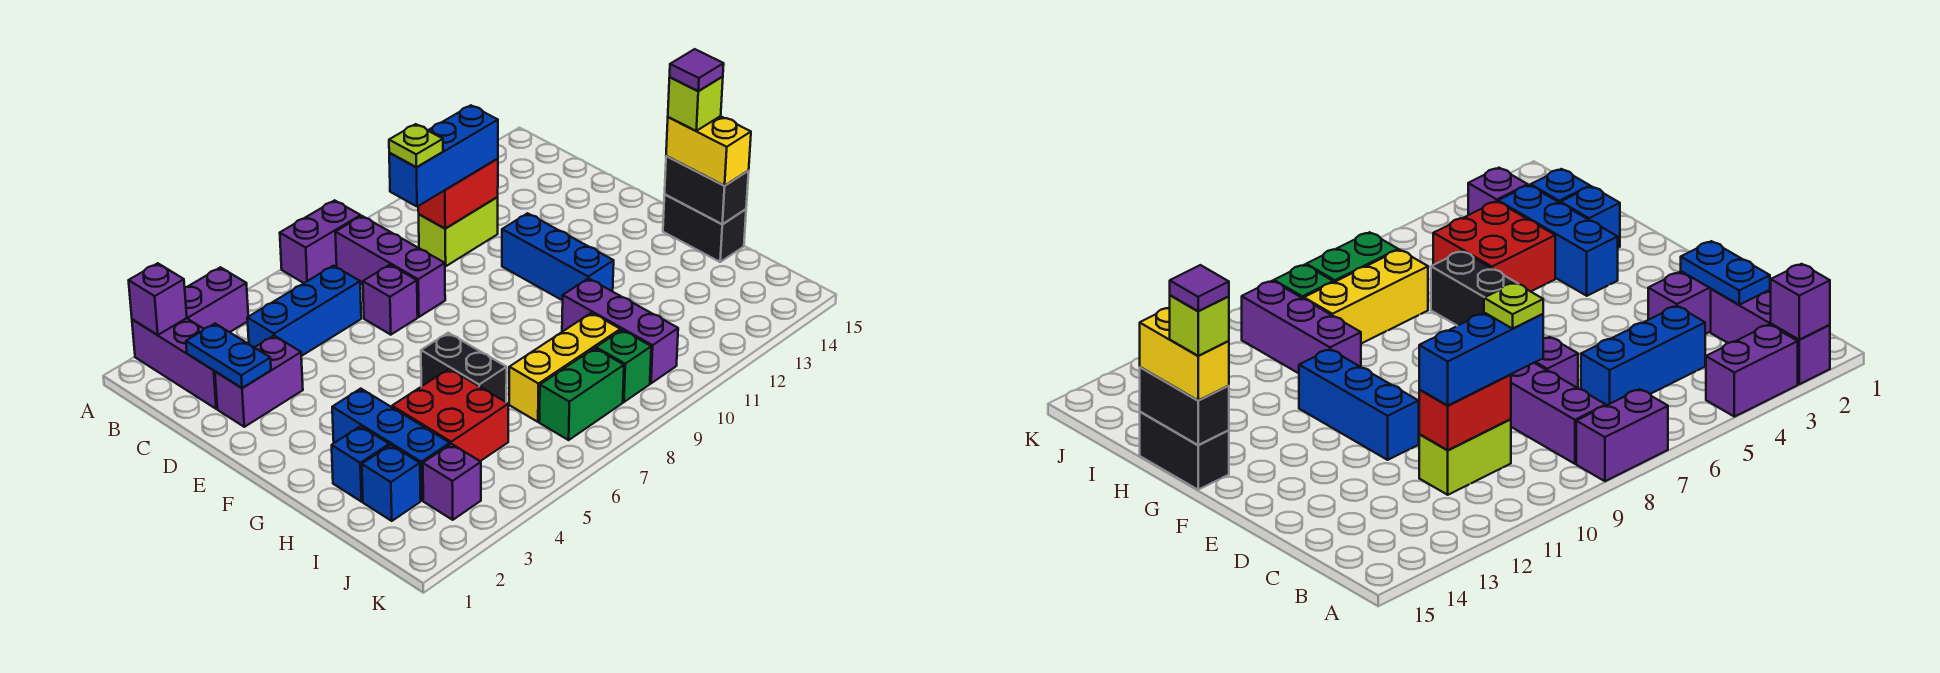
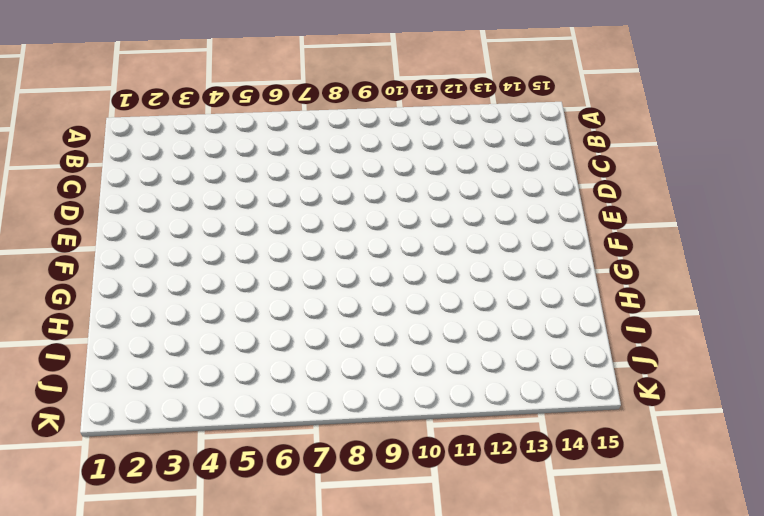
none -> purple 1x3 brick [132,318,217,409]
none -> purple 1x2 brick [185,267,248,332]
none -> purple 1x2 brick [280,200,361,283]

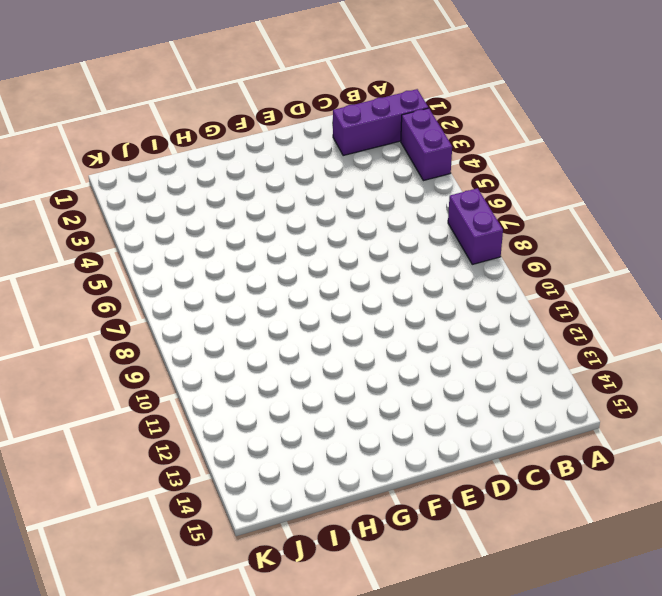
none -> purple 1x3 brick [335,216,445,317]
none -> blue 1x3 brick [247,266,361,356]
none -> lime 1x2 brick [419,197,498,266]

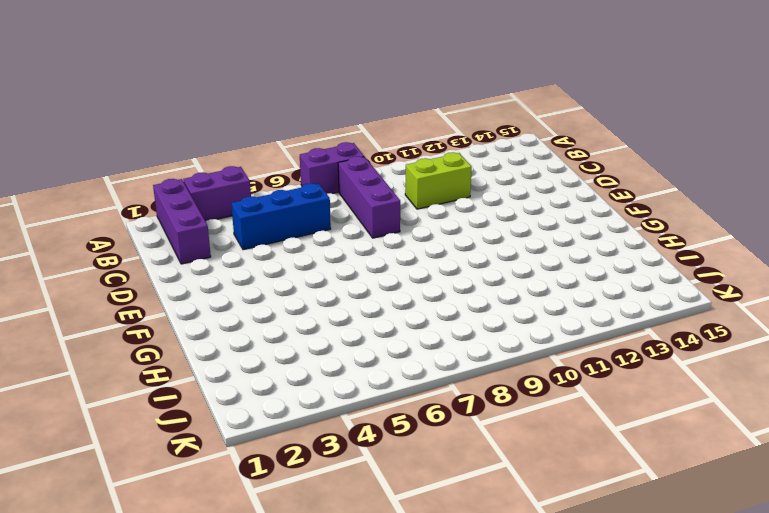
none -> purple 1x2 brick [215,336,303,427]
none -> purple 1x1 brick [363,265,418,335]
none -> blue 1x3 brick [502,213,614,301]

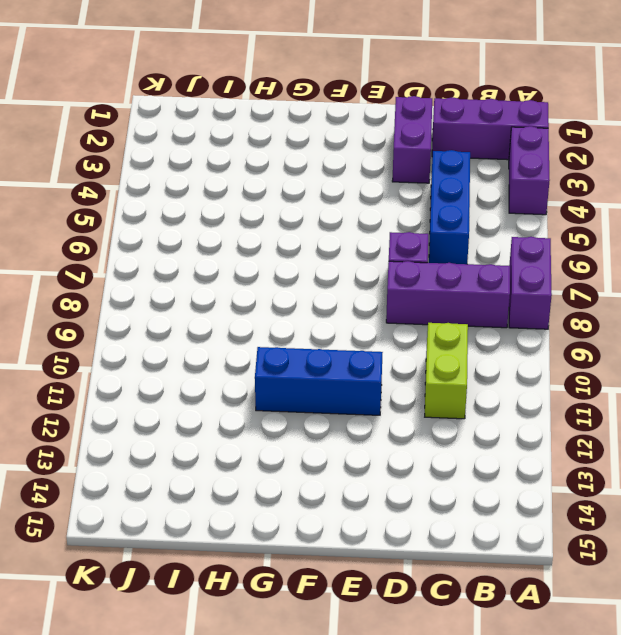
none -> blue 1x3 brick [332,389,450,501]
none -> black 1x2 brick [421,333,507,402]
none -> black 1x2 brick [663,195,746,262]

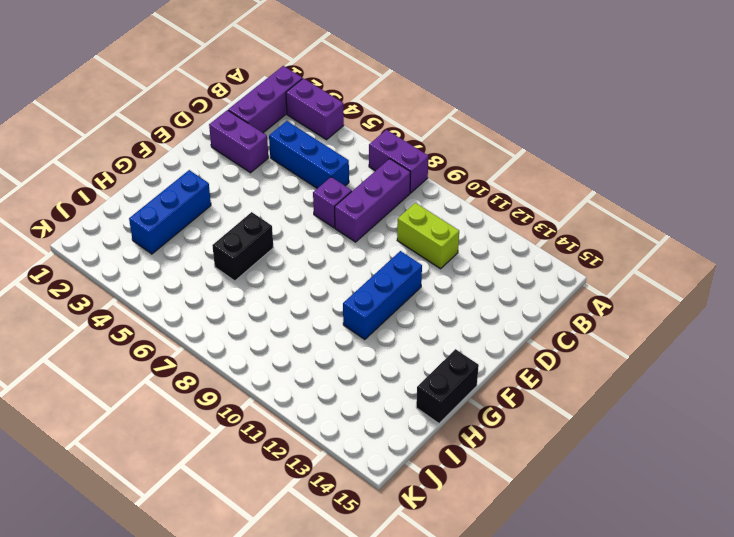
none -> blue 1x1 brick [332,426,389,502]
none -> red 2x2 brick [392,369,509,461]
none -> purple 1x3 brick [562,278,678,383]

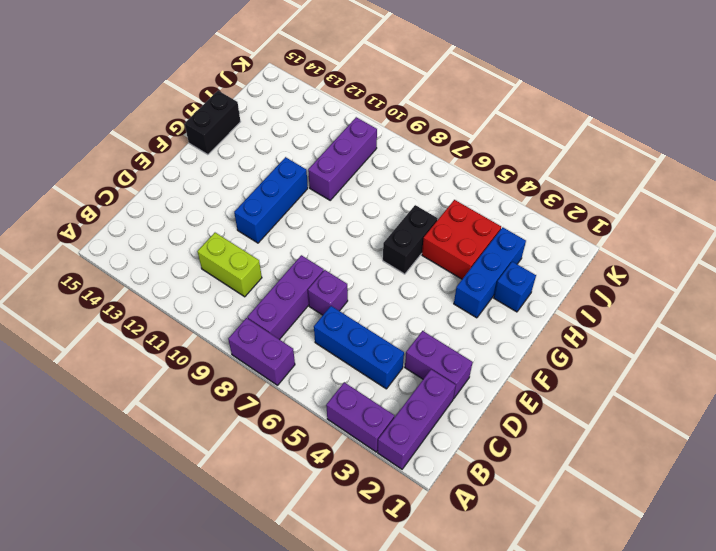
none -> blue 1x1 brick [362,445,421,521]
none -> yellow 1x3 brick [509,313,620,422]
none -> purple 1x1 brick [423,444,481,520]

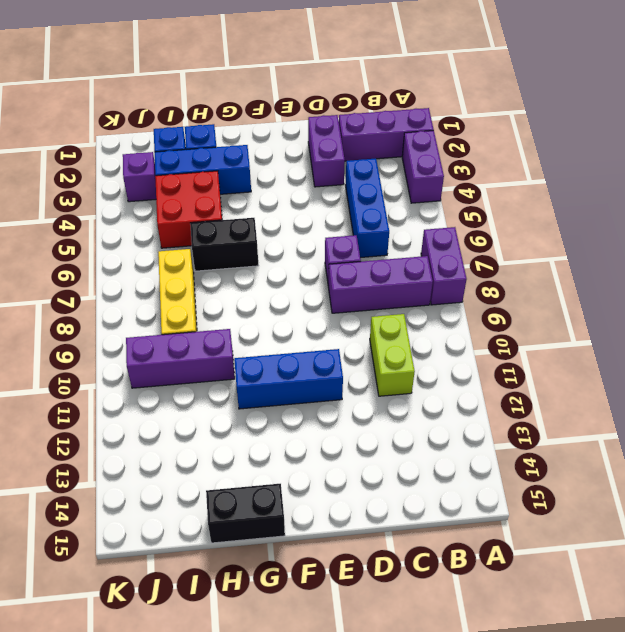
none -> green 1x2 brick [539,348,624,440]
none -> green 1x1 brick [596,330,651,402]
none -> purple 1x1 brick [129,263,187,335]

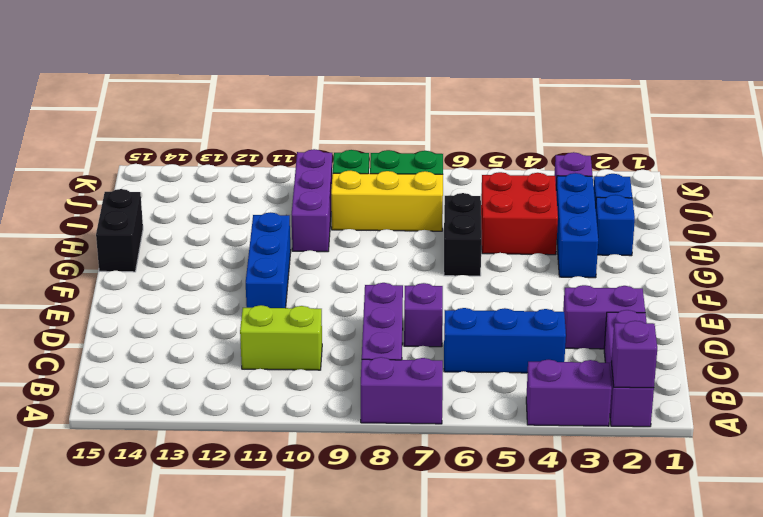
none -> blue 1x2 plate [186,324,271,388]
none -> red 1x2 brick [418,159,498,229]
none -> black 1x2 brick [665,156,749,224]

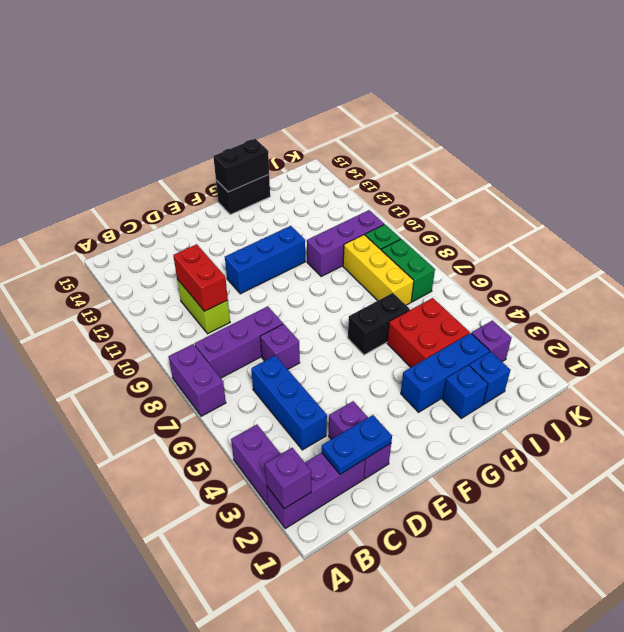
none -> blue 1x3 brick [389,105,498,207]
none -> yellow 1x2 brick [666,116,751,186]
none -> lime 1x1 plate [389,124,443,167]

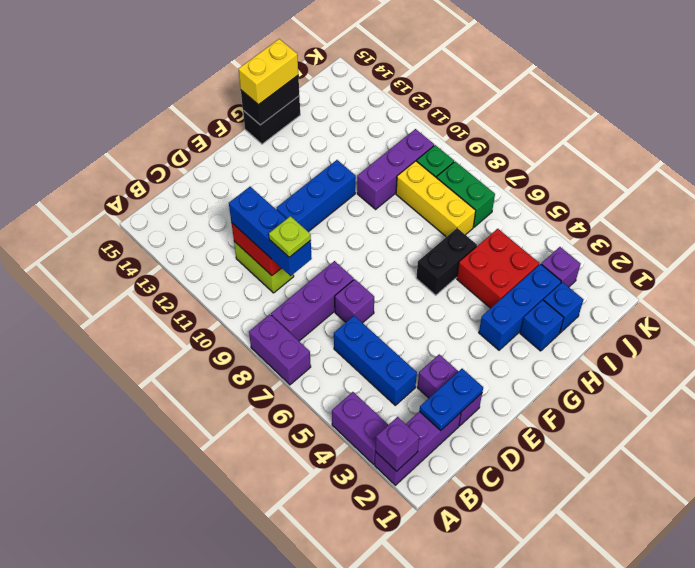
none -> lime 1x1 brick [668,77,723,131]
none -> purple 1x1 tile [670,49,724,91]

